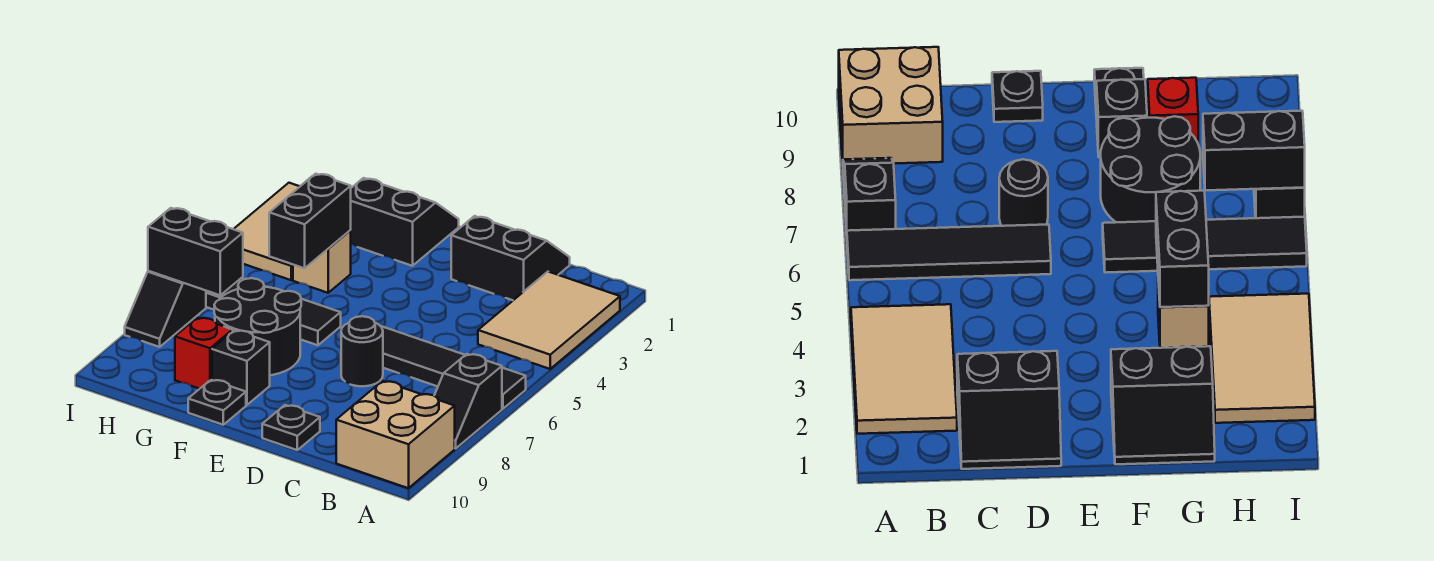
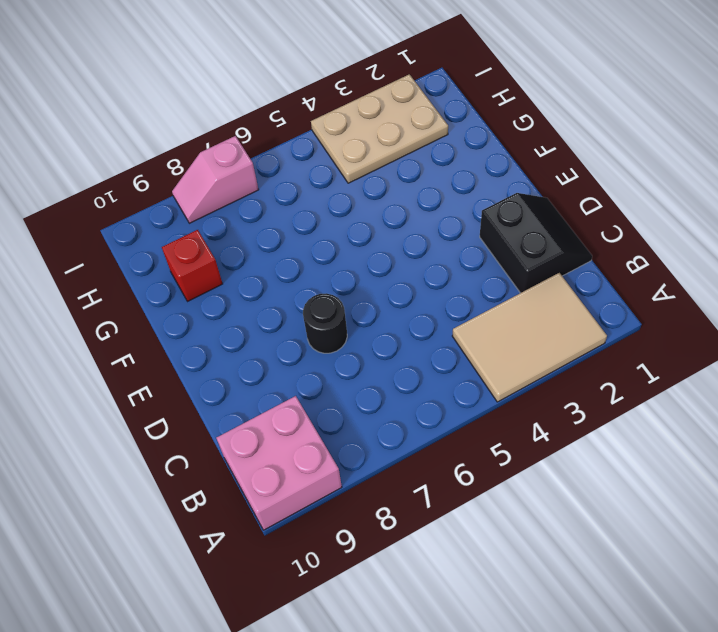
pink 2x2 brick [216,396,342,530] -> tan 2x2 brick [336,381,455,488]
tan 2x3 plate [311,74,448,183] -> tan 2x3 tile [234,183,300,280]
pink 1x2 slope [172,136,259,223] -> black 1x2 slope [125,271,206,347]
none -> black 1x4 tile [381,326,526,409]
none -> black 1x2 slope [434,354,502,448]
none -> black 1x1 plate [262,405,320,450]

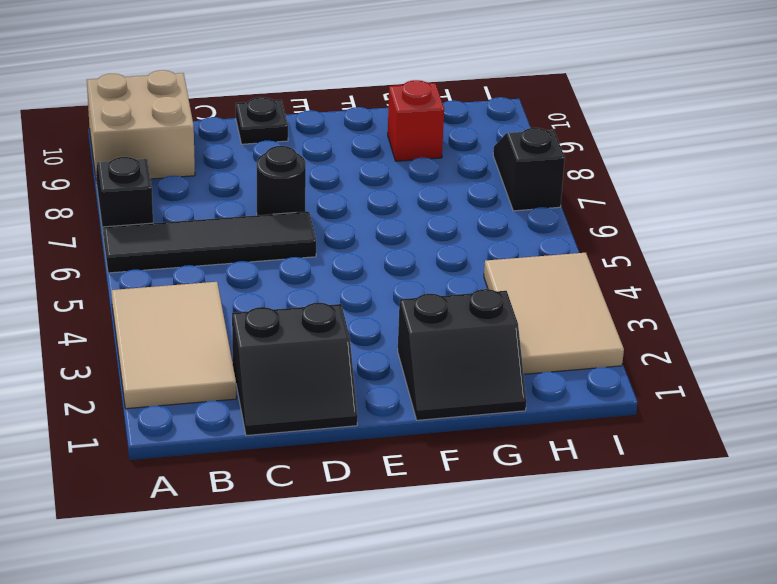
none -> black 1x4 tile [206,278,341,345]
none -> black 2x2 round brick [214,278,301,375]
none -> black 1x1 brick [212,330,270,405]

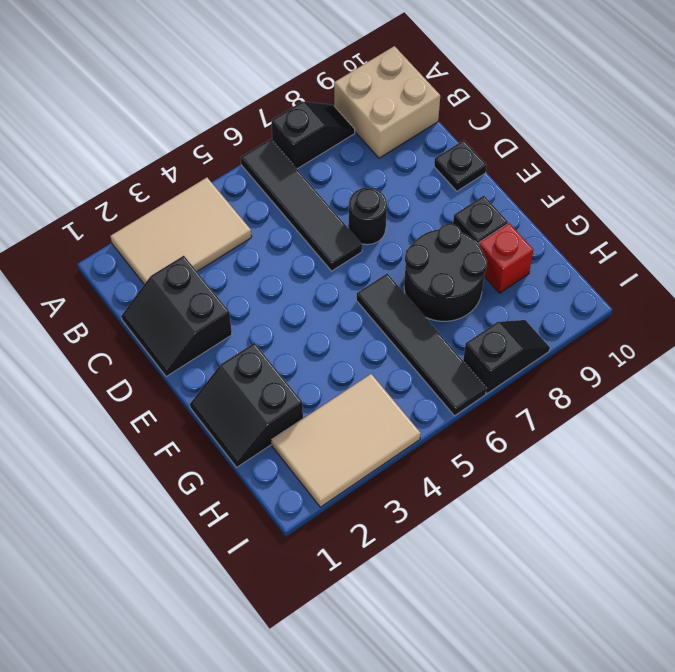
none -> black 1x1 plate [188,380,246,425]
none -> tan 1x1 brick [293,230,351,293]
none -> black 1x2 brick [269,174,351,268]

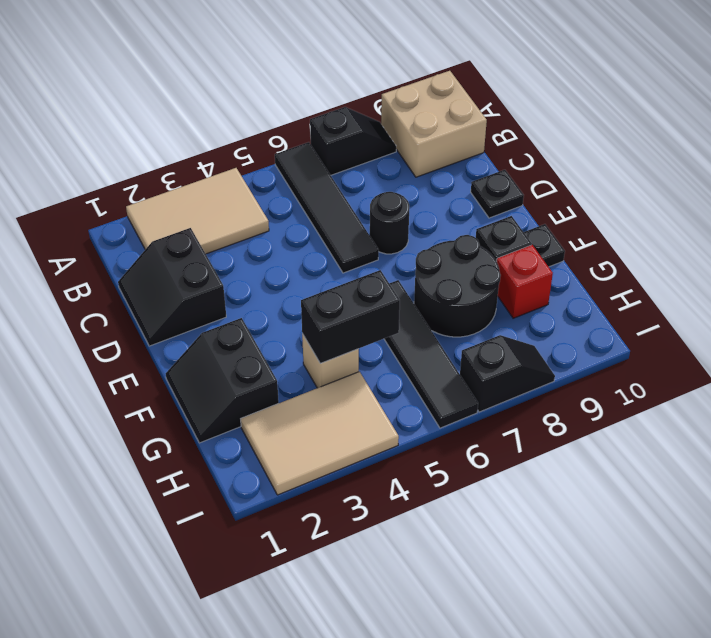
none -> black 1x2 brick [148,208,243,295]

